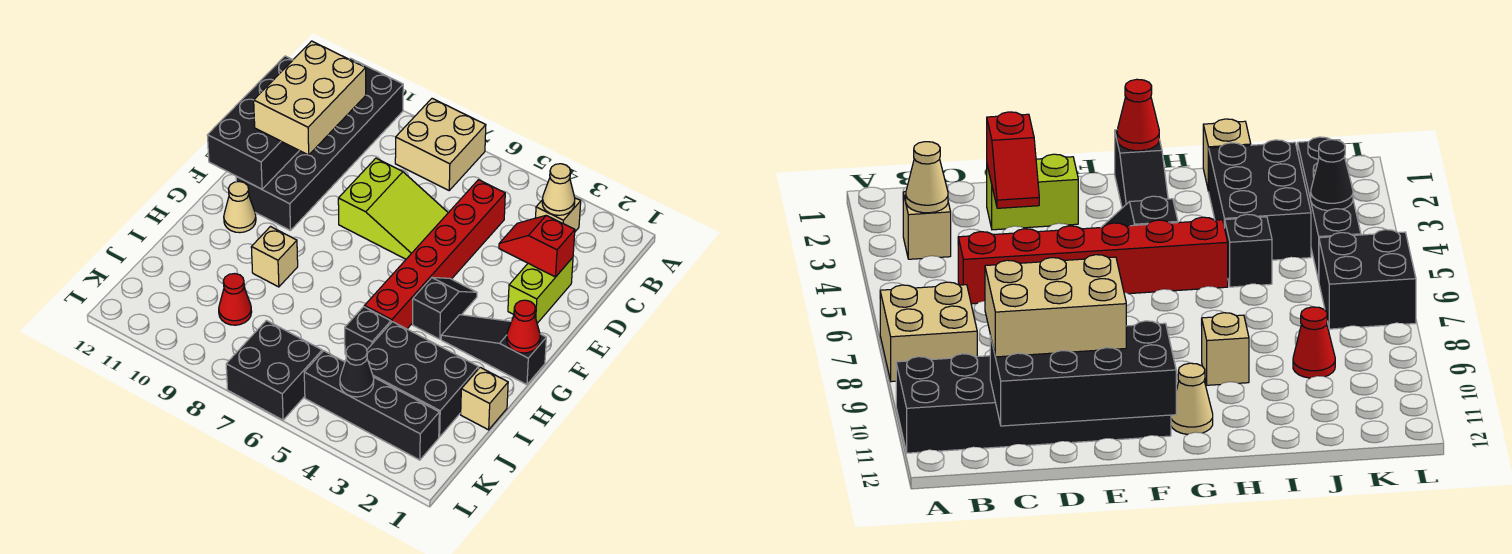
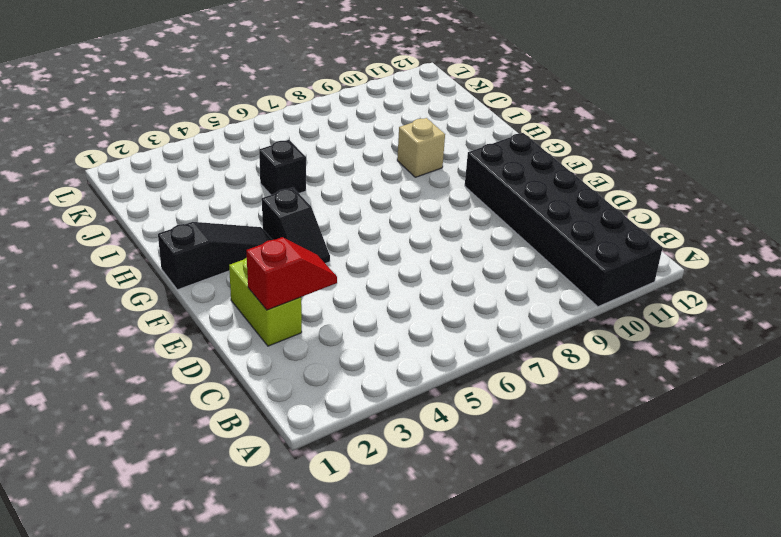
none -> tan 2x2 brick [395,98,486,190]
none -> tan 1x1 brick [536,198,581,232]
none -> red 1x6 brick [364,180,505,329]

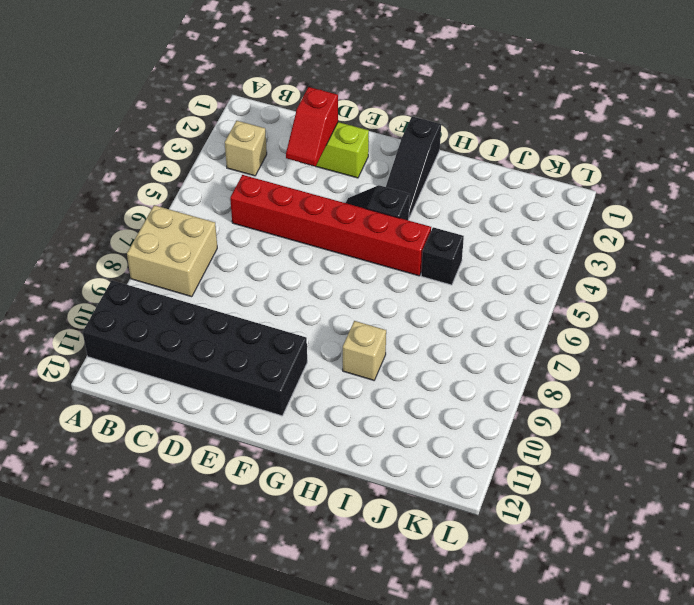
none -> lime 2x3 slope [338,158,448,259]
none -> tan 1x1 cone [224,182,256,233]
none -> tan 1x1 brick [461,367,508,430]

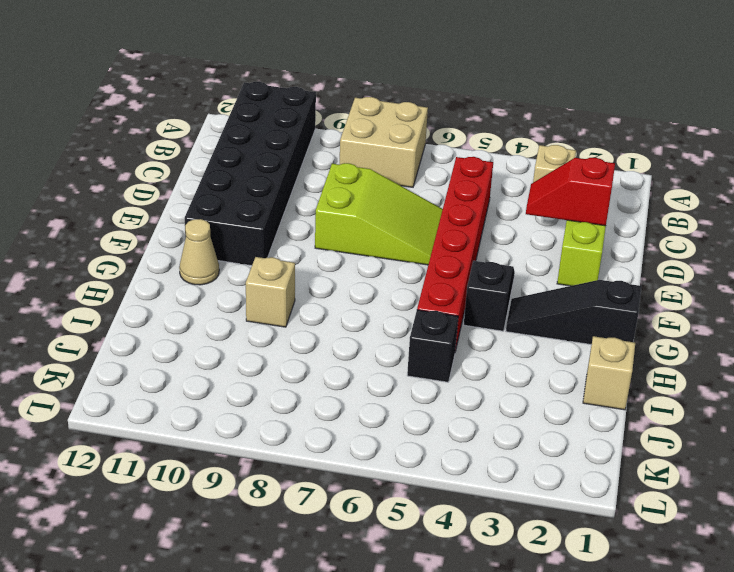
none -> black 2x3 brick [367,322,479,437]
none -> red 1x1 cone [219,274,252,325]
none -> black 1x4 brick [304,351,439,460]

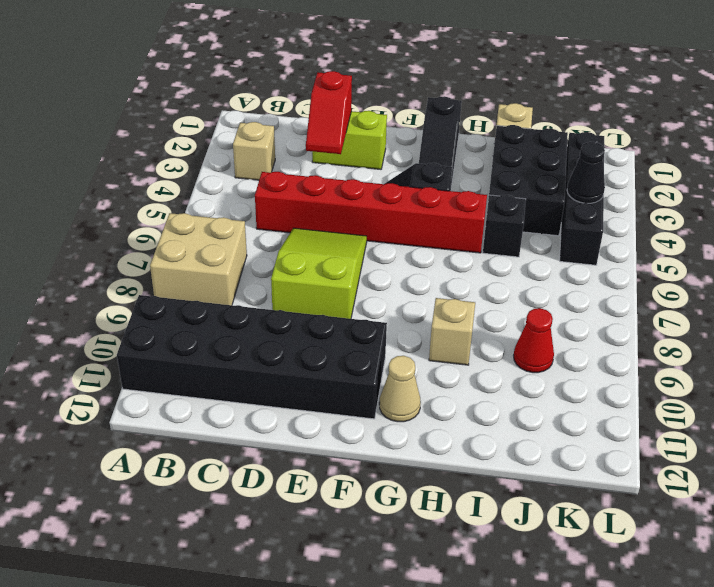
none -> black 2x2 brick [226,320,322,420]
none -> tan 1x1 cone [542,164,575,215]
none -> black 2x4 brick [207,56,299,189]

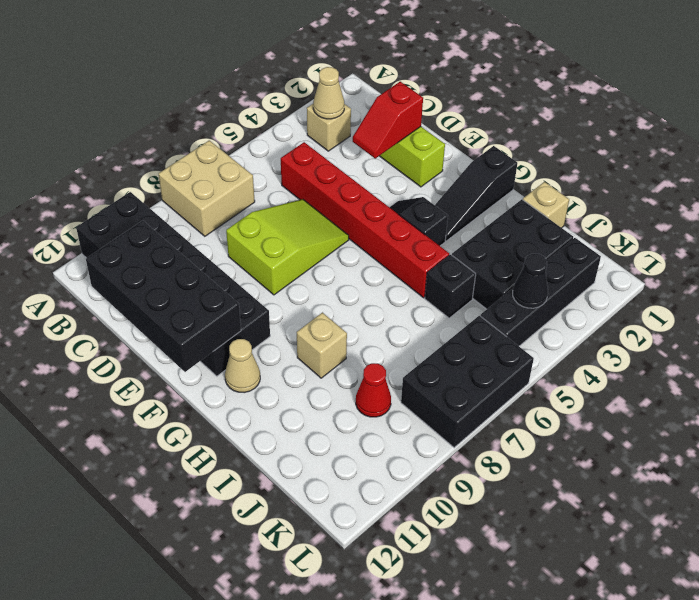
black 2x3 brick [401,316,534,448] -> black 2x2 brick [226,320,322,420]
none -> red 1x1 cone [507,300,540,353]
none -> tan 2x3 brick [254,41,366,155]

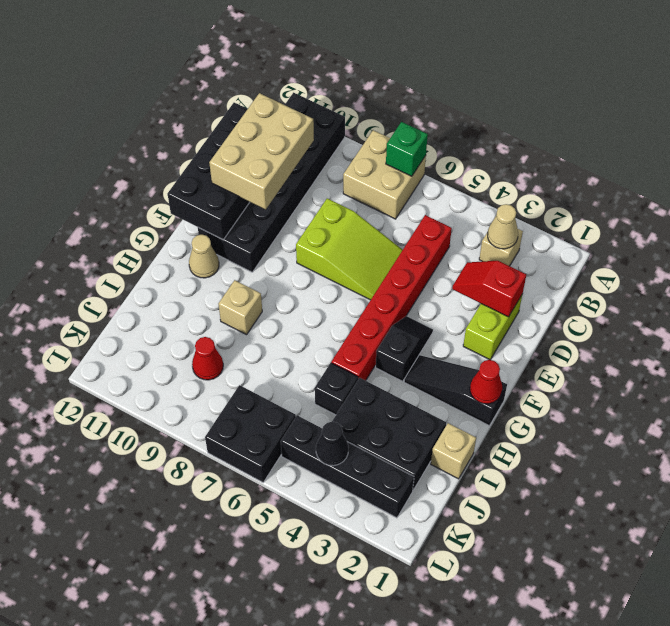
green 1x1 brick [386,122,428,176] -> none

